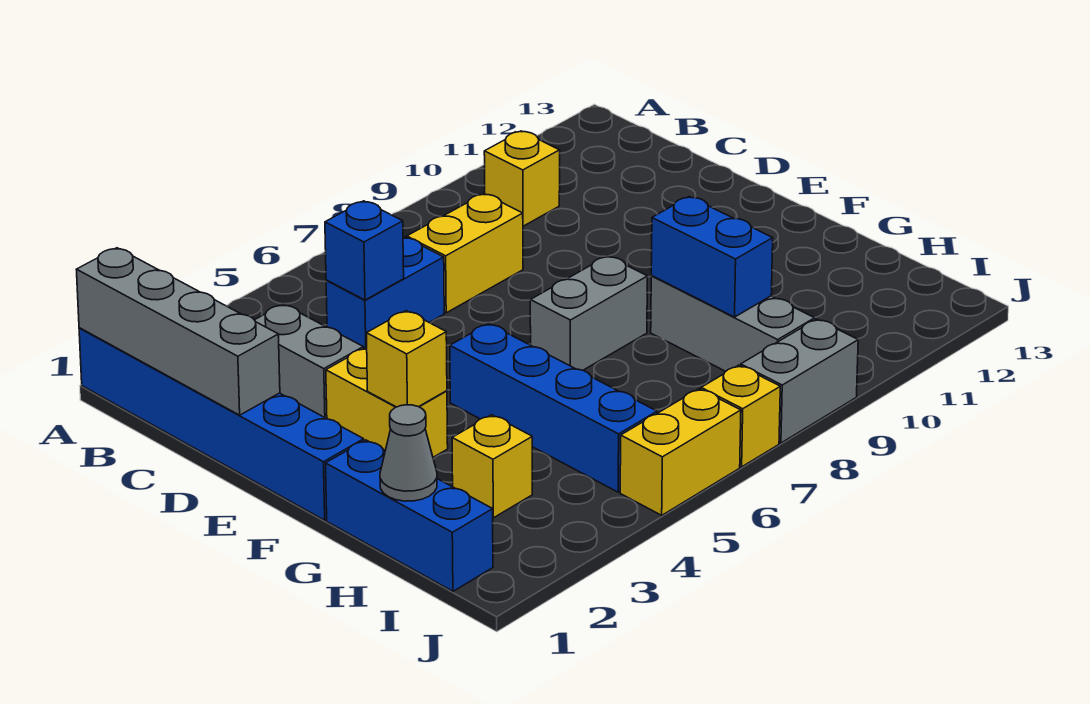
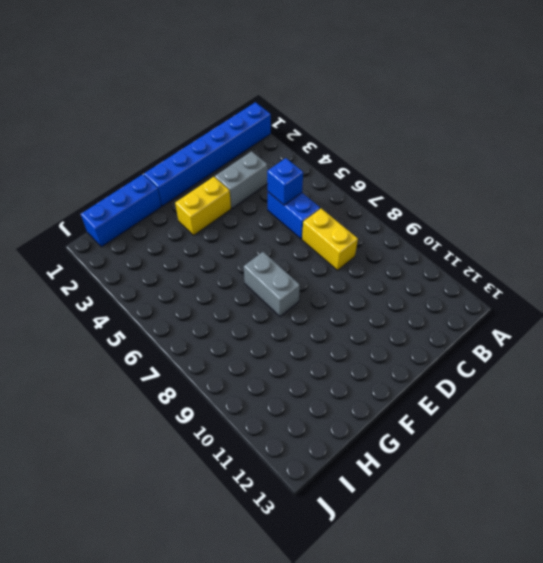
none -> yellow 1x1 brick [484,131,560,226]
none -> blue 1x4 brick [450,324,657,492]
none -> grey 1x3 brick [651,276,815,371]

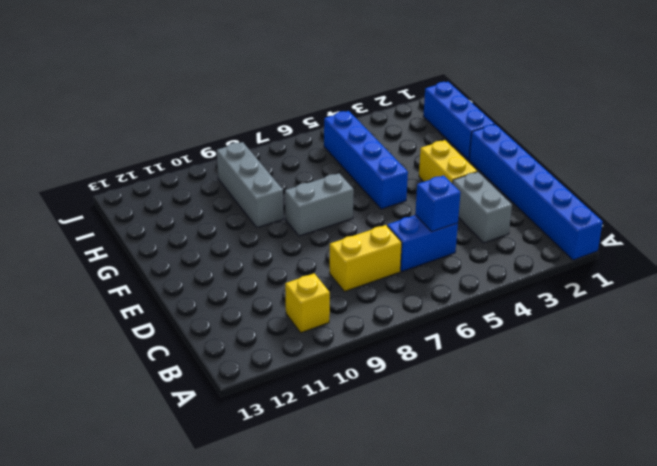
none -> yellow 1x1 brick [452,415,532,518]
none -> yellow 1x2 brick [620,389,741,515]
none -> yellow 1x1 brick [701,365,780,467]

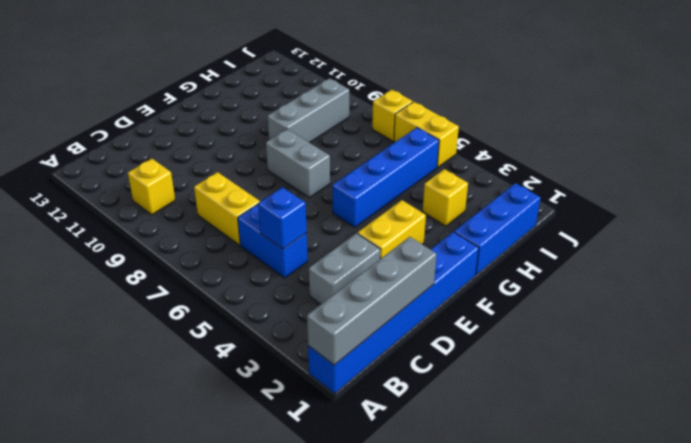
none -> grey 1x2 brick [741,319,858,443]
none -> yellow 1x1 brick [366,311,447,407]
none -> blue 1x2 brick [651,197,773,317]

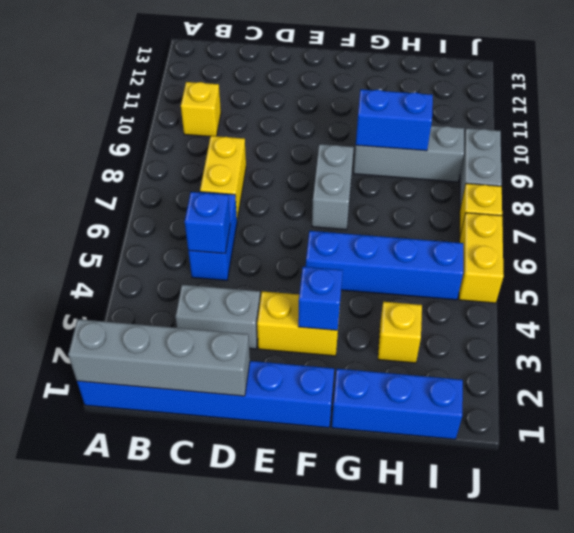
blue 1x1 brick [298,267,343,330] -> yellow 1x1 brick [366,311,447,407]
none -> grey 1x1 cone [380,405,437,501]

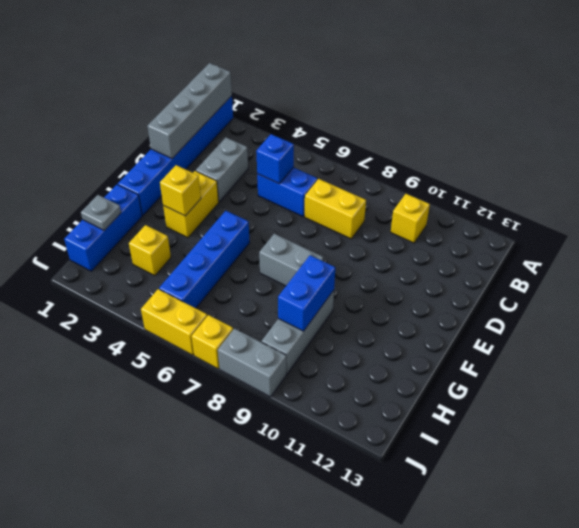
grey 1x1 plate [81,195,121,230] -> grey 1x1 cone [380,405,437,501]

